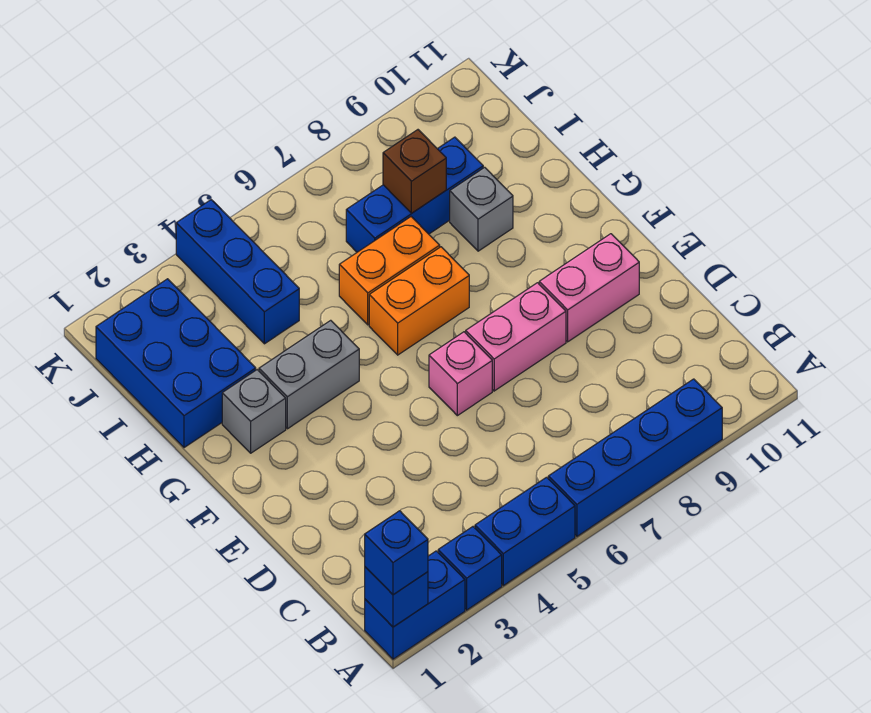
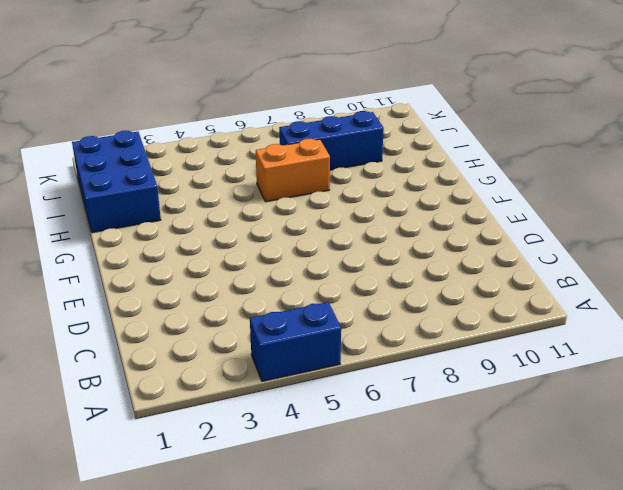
none -> blue 1x2 brick [365,551,465,659]
none -> blue 1x1 brick [438,527,502,610]
none -> blue 1x4 brick [548,379,722,536]

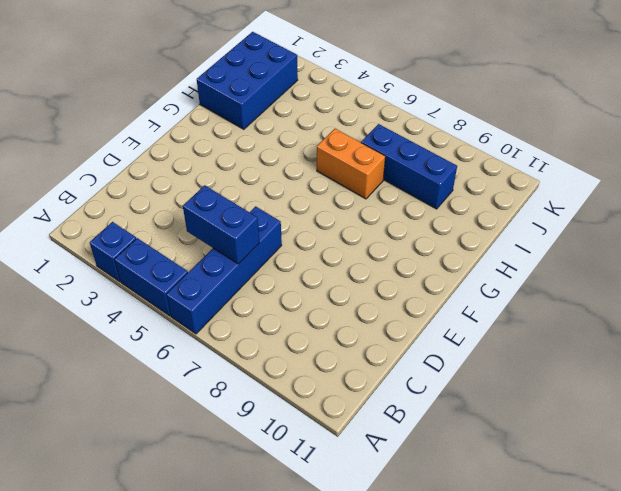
blue 1x4 brick [166,206,282,334] -> blue 1x4 brick turned to [548,379,722,536]
blue 1x2 brick [183,185,259,264] -> blue 1x2 brick moved to [365,551,465,659]
none -> pink 1x1 brick [429,332,492,416]
none -> pink 1x2 brick [466,283,566,391]
none -> pink 1x2 brick [539,234,639,342]

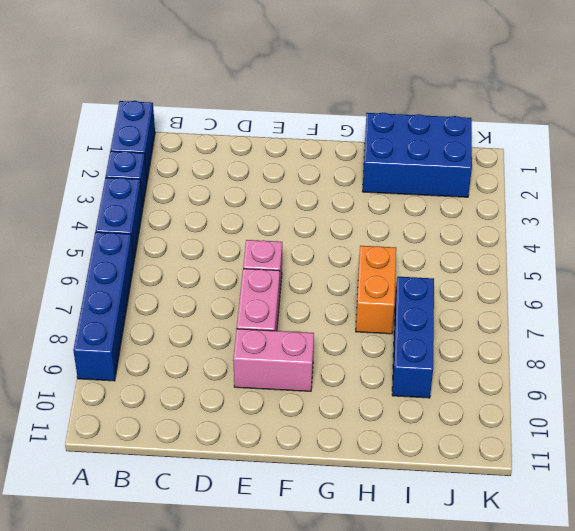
pink 1x2 brick [233,329,314,391] -> pink 1x2 brick turned to [539,234,639,342]
none -> grey 1x1 brick [222,370,286,453]
none -> grey 1x2 brick [259,320,359,429]
none -> orange 1x2 brick [369,247,469,355]

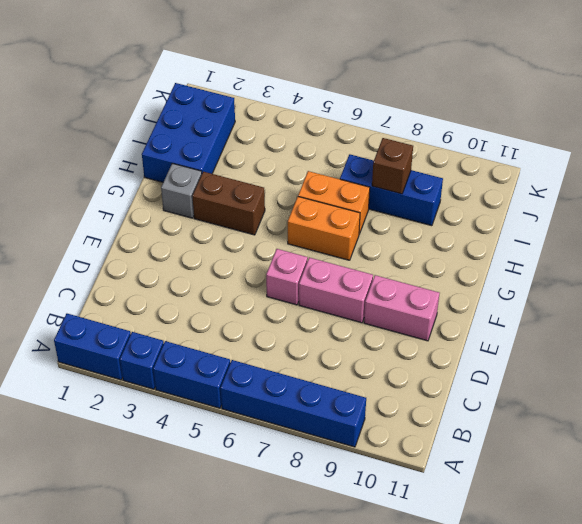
brown 1x2 brick [192,172,265,235] -> grey 1x2 brick [259,320,359,429]
none -> grey 1x1 brick [450,167,513,251]
none -> blue 1x3 brick [176,200,299,344]
none -> blue 1x1 brick [365,567,428,627]

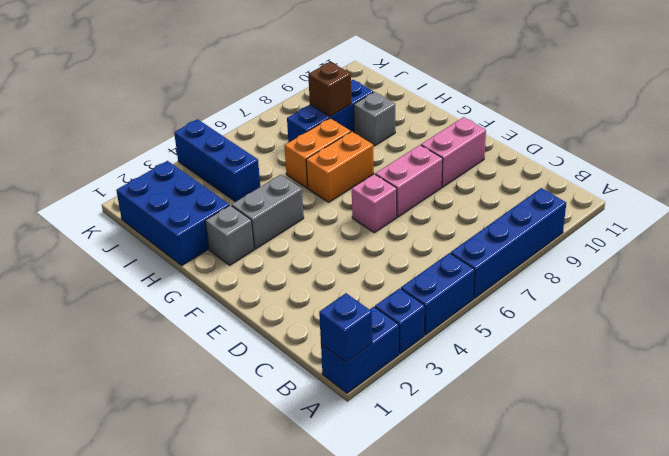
none -> blue 1x1 brick [365,511,428,595]

